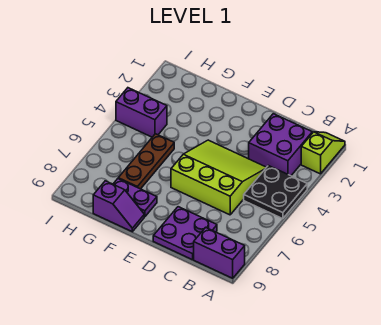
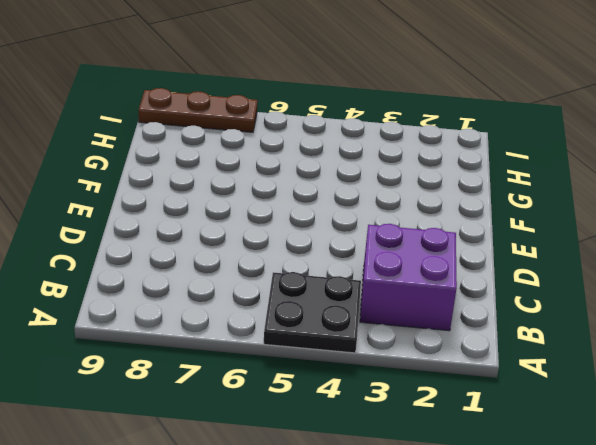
brown 1x3 plate [138,88,258,132] -> brown 1x3 plate moved to [118,134,174,189]
none -> lime 1x2 slope [301,132,345,174]
none -> purple 1x2 brick [194,227,245,278]

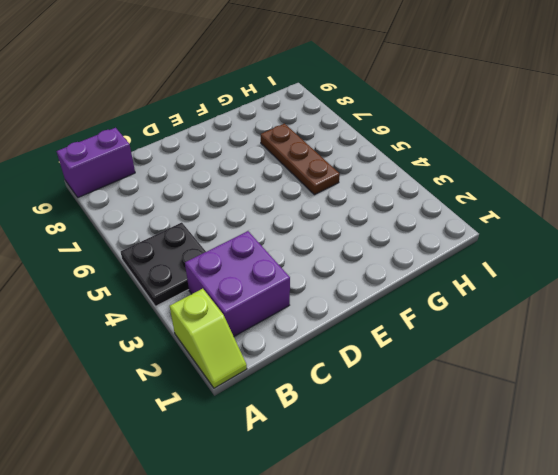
none -> lime 3x3 slope [171,140,266,215]
none -> purple 2x2 plate [153,207,217,260]

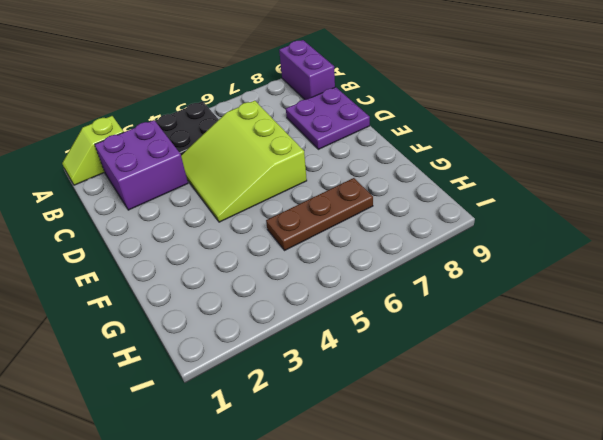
none -> purple 1x2 plate [113,179,157,217]
none -> purple 1x2 slope [93,181,144,232]

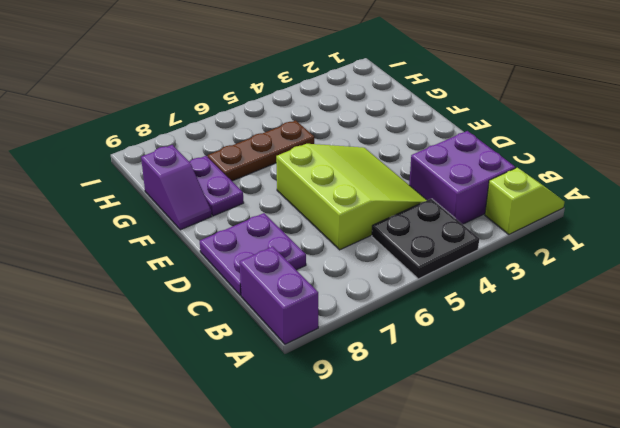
none -> purple 1x2 brick [116,88,167,137]

